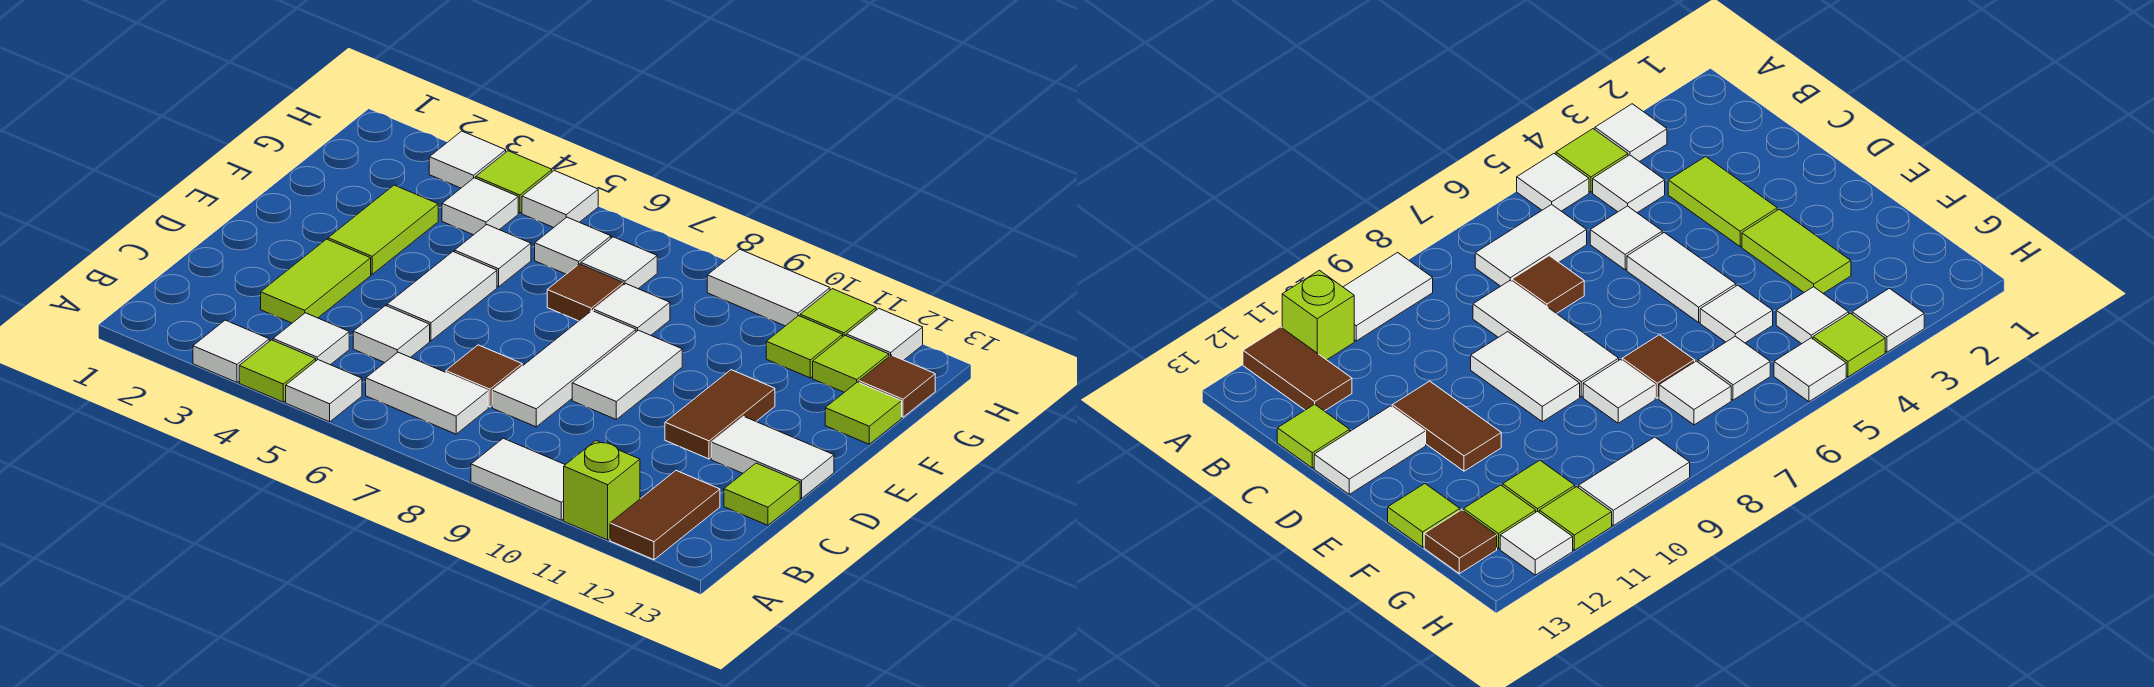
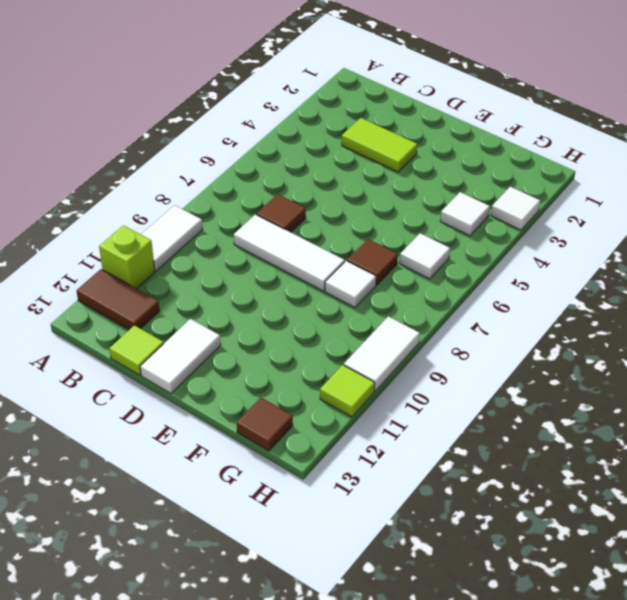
none -> white 1x1 tile [193,320,269,382]
none -> lime 1x1 tile [239,340,316,402]
none -> white 1x1 tile [286,360,362,422]
none -> white 1x1 tile [273,313,349,365]

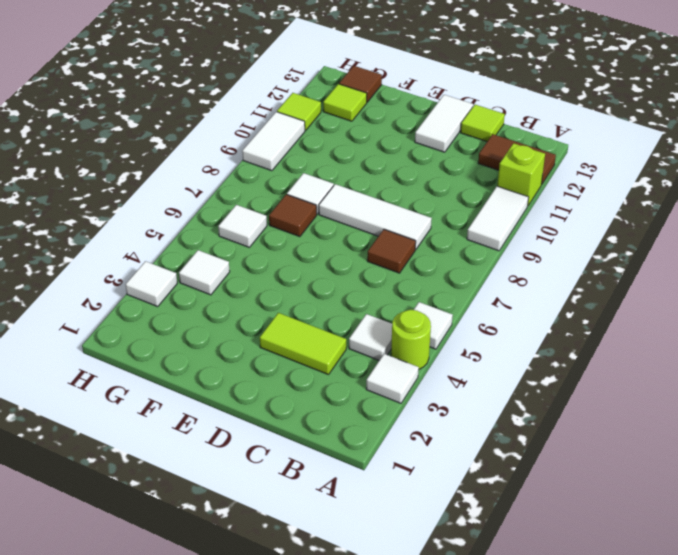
lime 1x1 round brick [391,310,431,369] -> lime 1x1 tile [239,340,316,402]
none -> white 1x2 tile [366,352,488,434]
none -> white 1x1 tile [353,306,430,363]
none -> white 1x2 tile [387,252,497,341]
none -> white 1x2 tile [572,330,682,419]

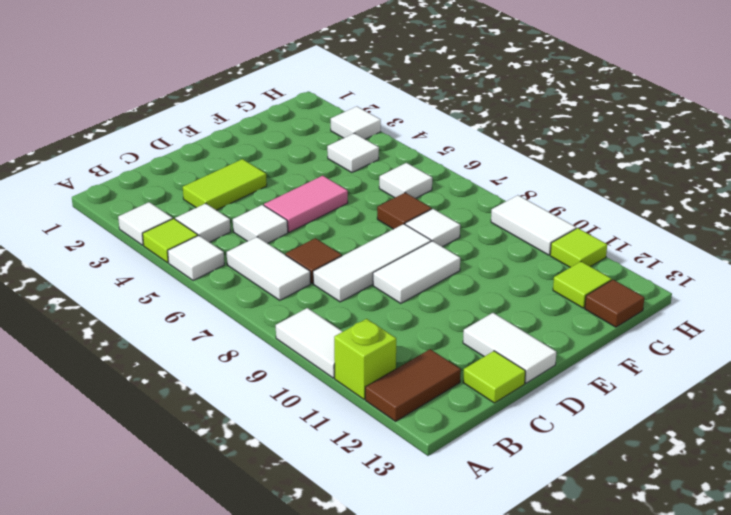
pink 1x2 tile [264,176,348,232] -> white 1x2 tile [387,252,497,341]
none -> brown 1x2 tile [665,370,775,459]
none -> lime 1x2 tile [328,185,438,274]
none -> white 1x1 tile [455,225,531,287]
none -> lime 1x1 tile [825,382,902,444]

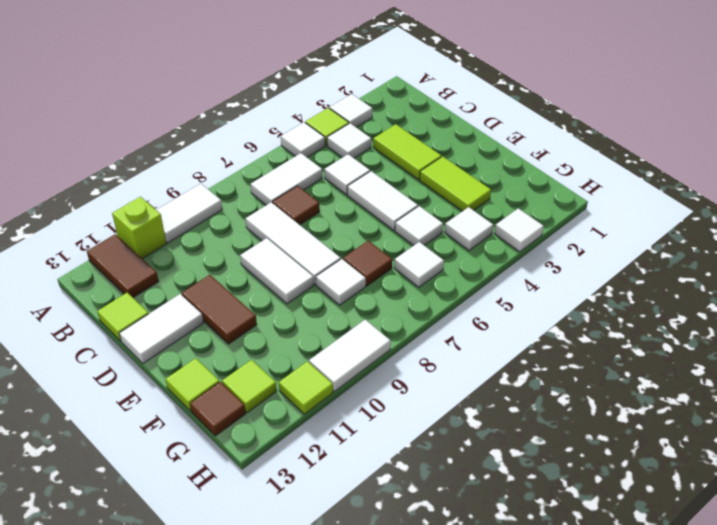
none -> white 1x1 tile [581,237,657,289]
none -> lime 1x1 tile [766,316,843,378]
none -> lime 1x1 tile [476,151,552,213]
none -> white 1x1 tile [522,171,598,228]

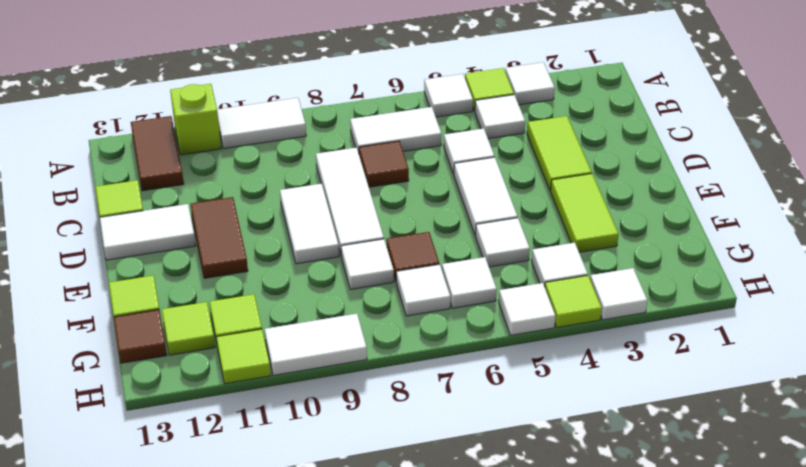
none -> white 1x1 tile [846,308,923,360]

